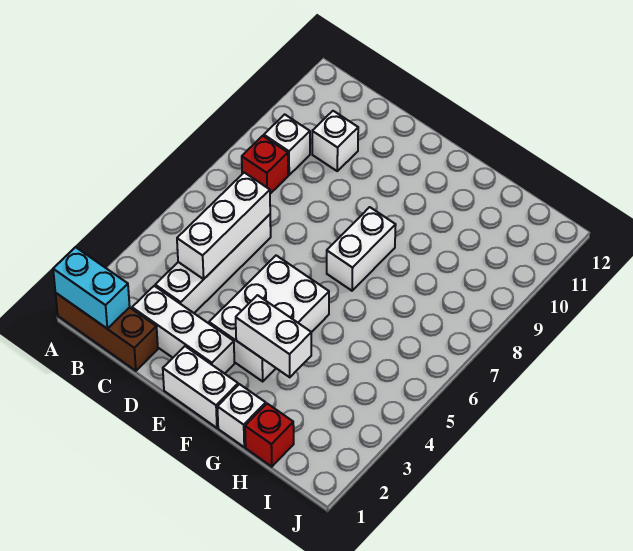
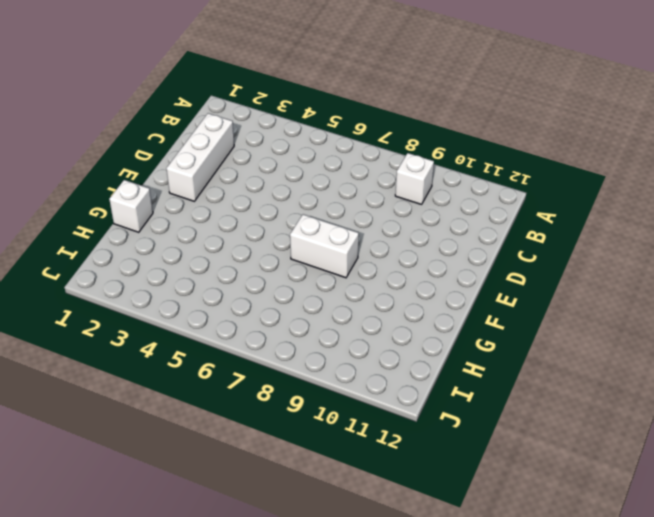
none -> brown 1x3 brick [56,293,158,371]
none -> red 1x1 brick [242,136,288,194]
none -> white 1x4 brick [155,214,271,313]

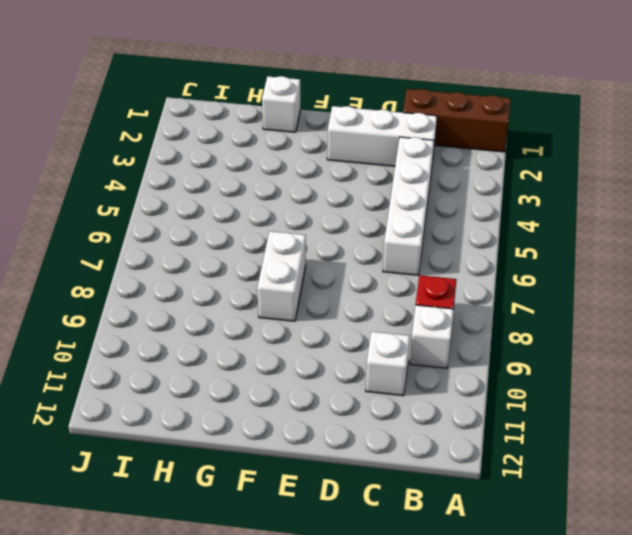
none -> white 1x2 brick [163,346,238,428]
none -> white 2x3 brick [209,255,329,381]
none -> red 1x1 brick [245,404,294,467]

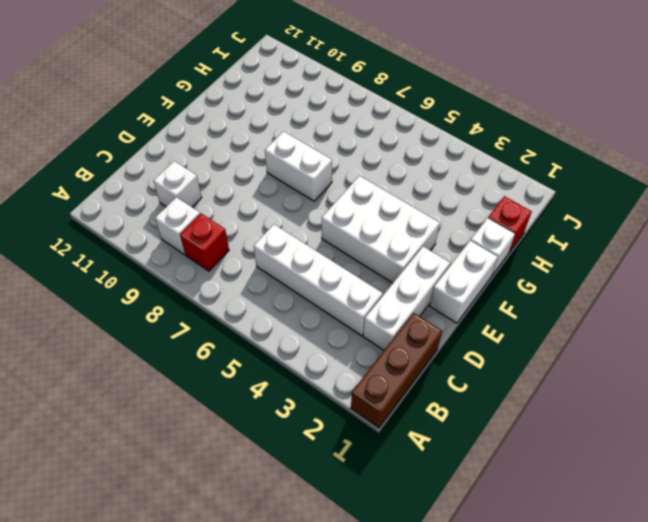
none -> cyan 1x2 brick [53,247,130,328]
none -> white 1x3 brick [177,172,270,279]
none -> white 1x2 brick [236,295,311,377]

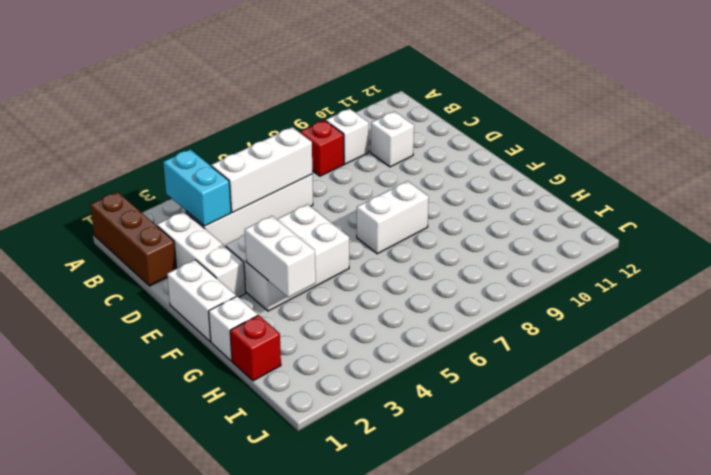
cyan 1x2 brick [163,149,231,226] -> cyan 1x2 brick moved to [53,247,130,328]

